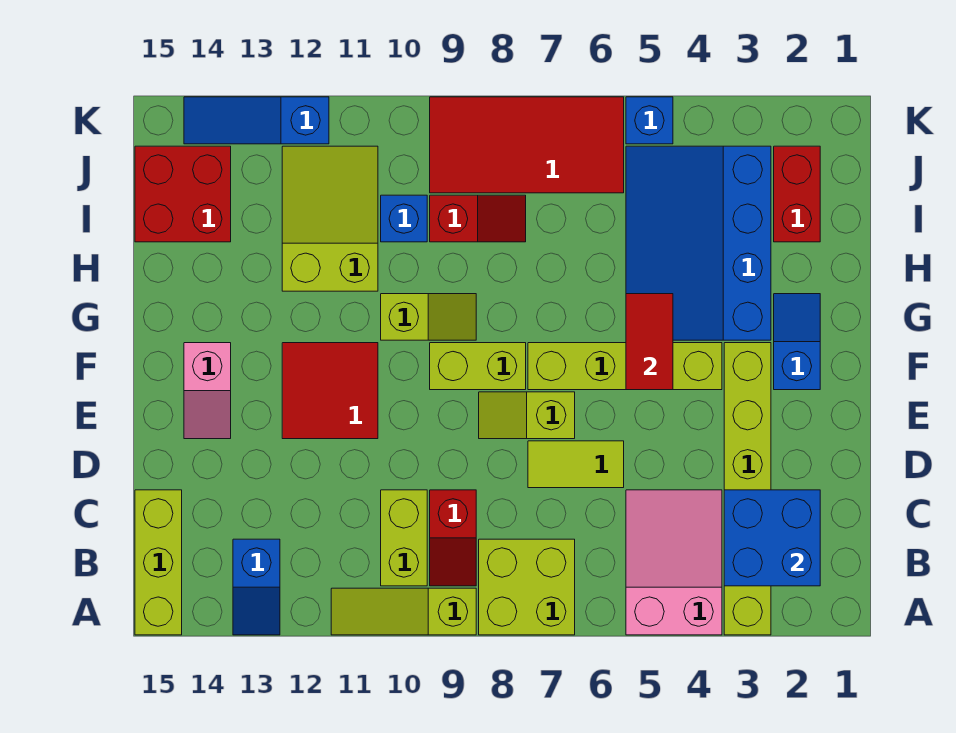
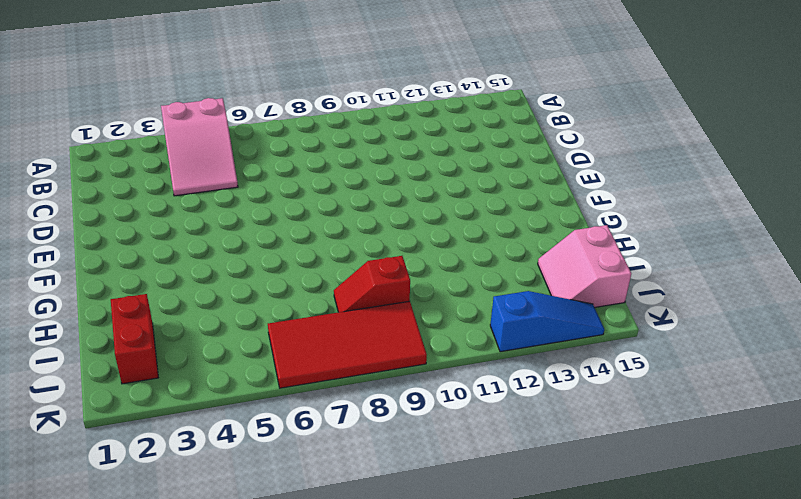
pink 2x2 slope [538,225,631,307] -> red 2x2 brick [135,146,231,242]
none -> lime 1x6 brick [724,343,771,635]
none -> lime 2x2 brick [479,539,575,635]
none -> lime 1x3 slope [331,588,476,635]

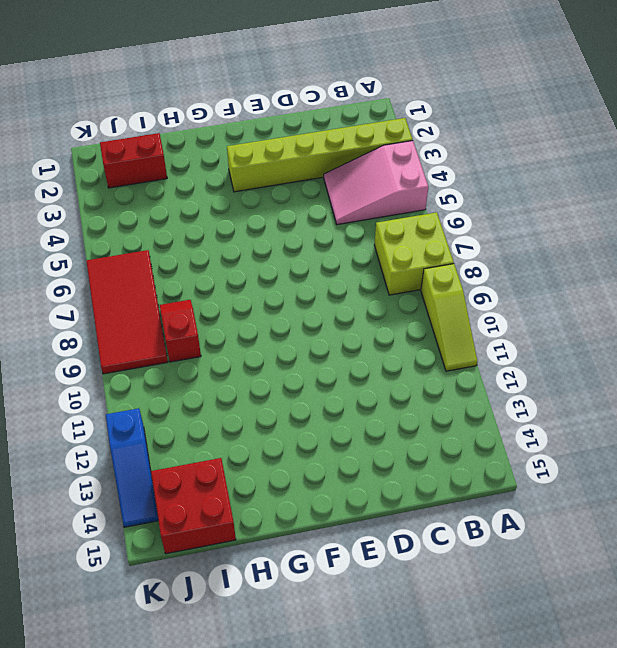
none -> blue 1x2 slope [233,539,280,635]
none -> lime 1x3 brick [135,490,182,635]
none -> red 1x2 slope [430,490,476,586]

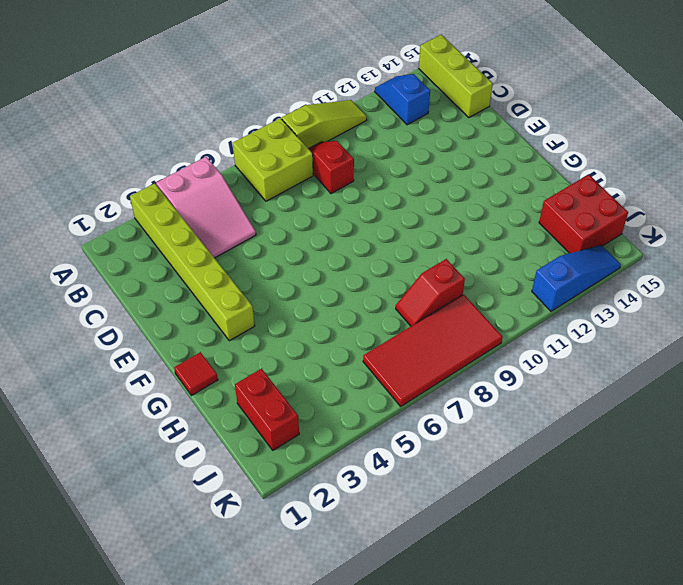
red 1x1 tile [174,352,218,396] -> none
none -> lime 1x2 brick [381,490,427,586]
none -> lime 1x2 tile [528,441,624,488]
none -> lime 1x2 slope [479,392,575,439]

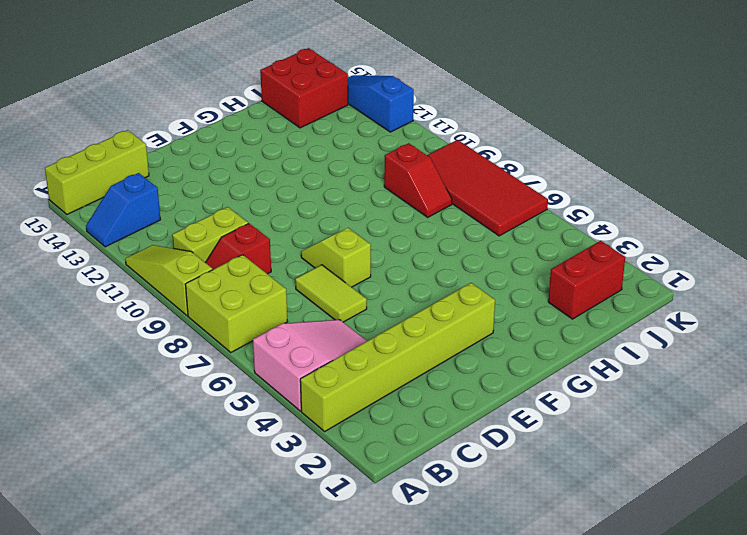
none -> red 2x2 tile [282,343,378,439]
none -> pink 1x2 slope [184,343,231,439]
none -> blue 1x2 slope [774,294,820,390]

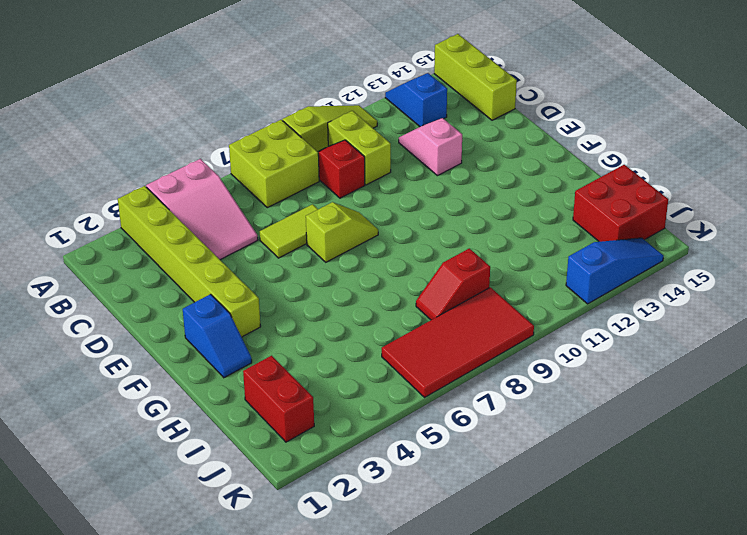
pink 1x2 slope [399,118,462,176] -> pink 1x2 slope moved to [184,343,231,439]
none -> red 2x2 tile [282,343,378,439]
none -> lime 1x4 brick [528,343,722,390]
none -> lime 1x2 brick [430,343,526,390]

